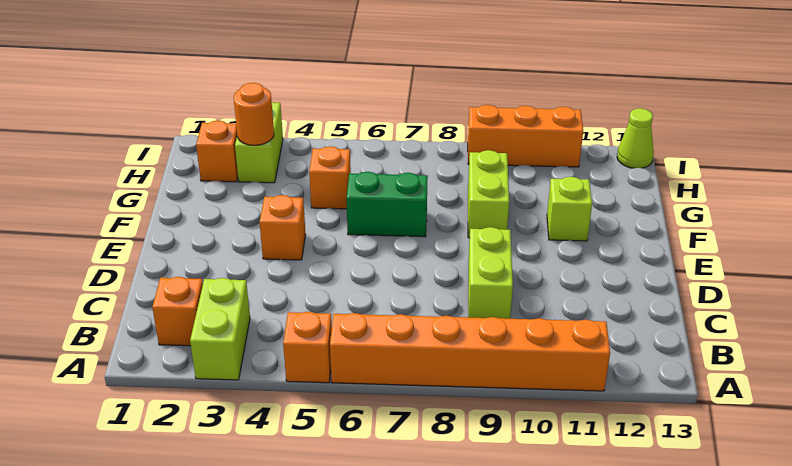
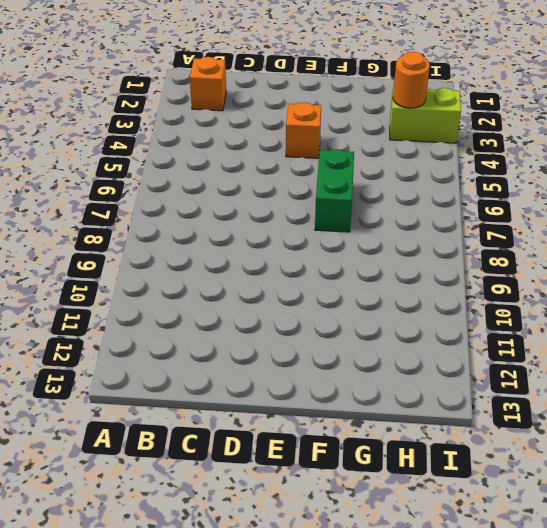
none -> lime 1x2 brick [190,278,250,380]
none -> orange 1x1 brick [283,312,332,383]
none -> orange 1x6 brick [330,313,610,391]

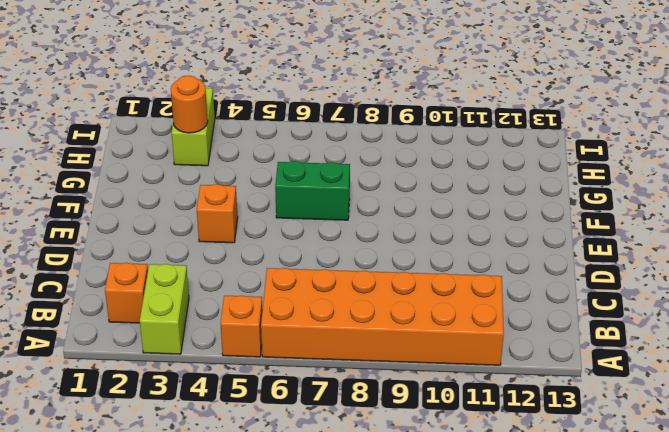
orange 2x6 brick [261,268,504,365] -> orange 1x6 brick [330,313,610,391]
none -> lime 1x2 brick [468,227,513,319]
none -> lime 1x2 brick [468,150,509,238]
none -> lime 1x1 brick [547,177,592,241]

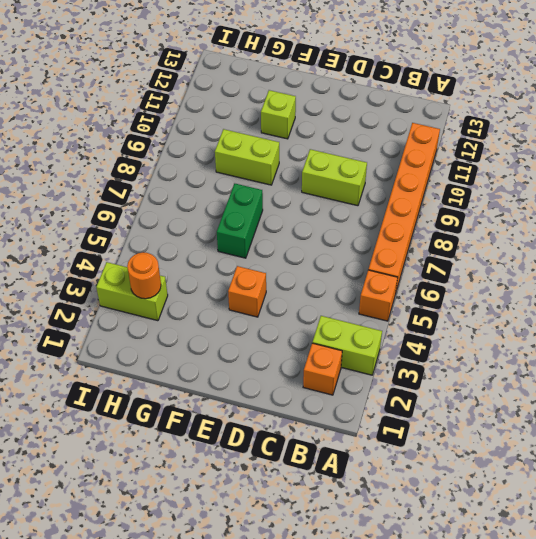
none -> orange 1x1 brick [309,146,351,209]
none -> orange 1x1 brick [196,121,238,182]
none -> orange 1x3 brick [468,105,583,167]

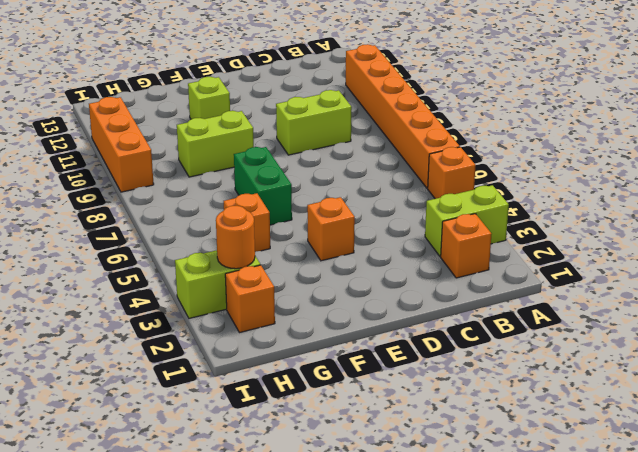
none -> lime 1x1 cone [617,108,654,168]

